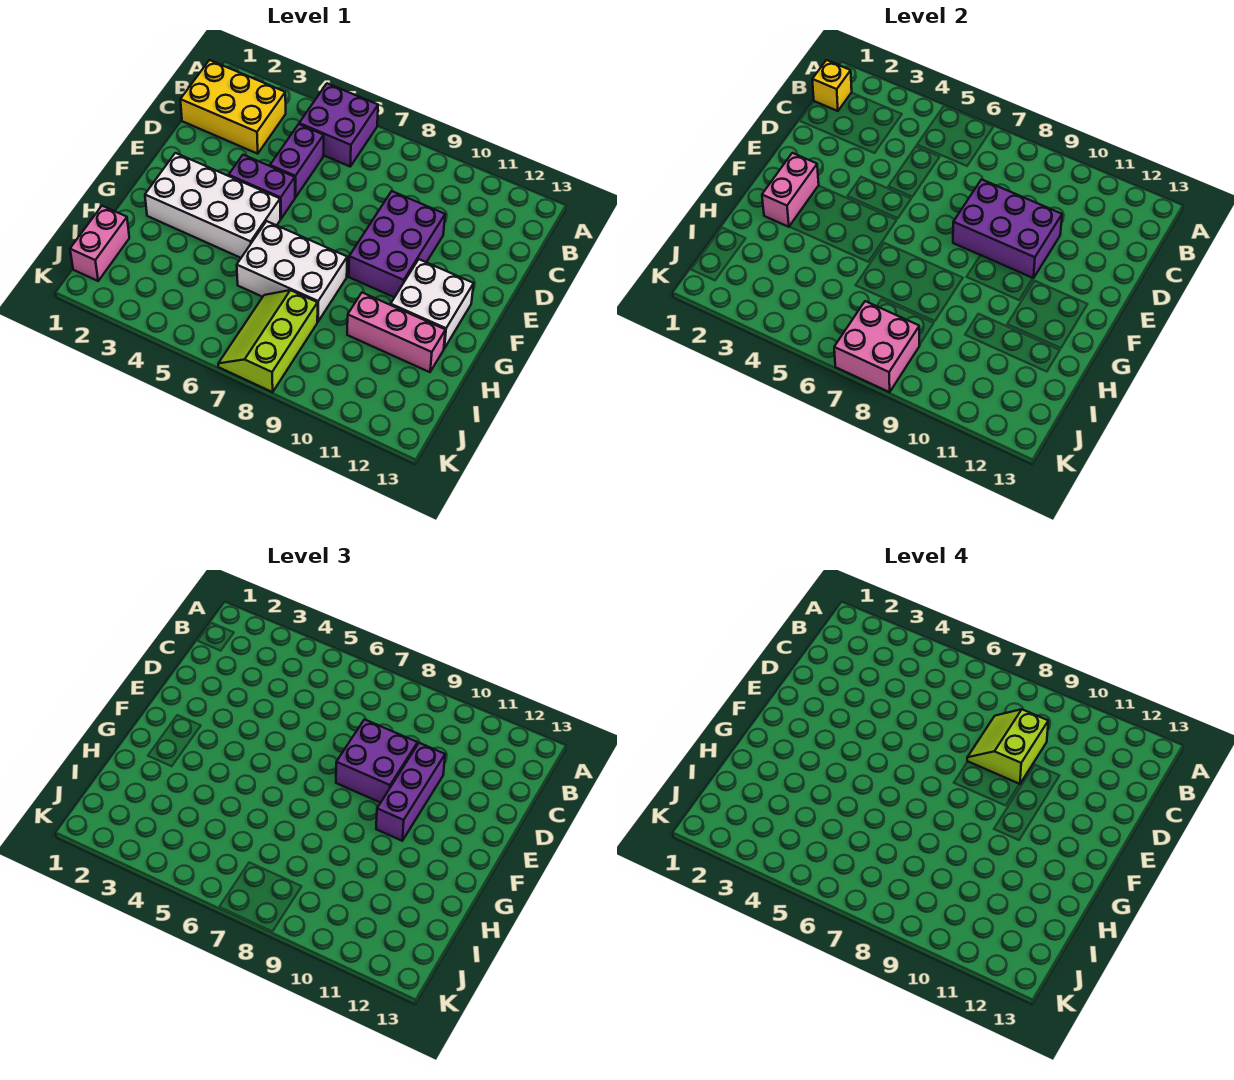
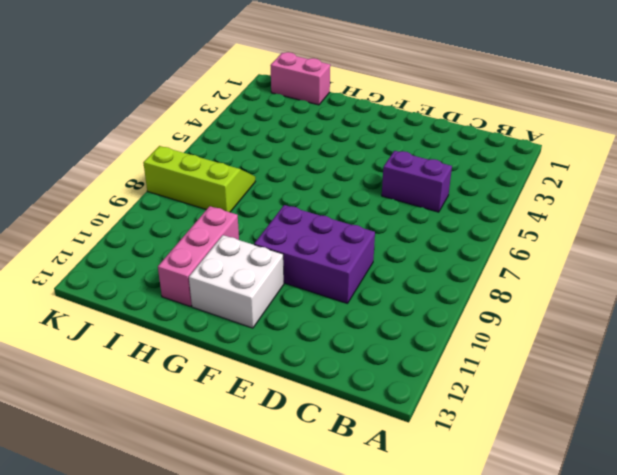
none -> purple 2x2 brick [299,83,378,166]
none -> yellow 2x3 brick [180,60,286,154]
none -> purple 1x2 brick [229,155,295,219]

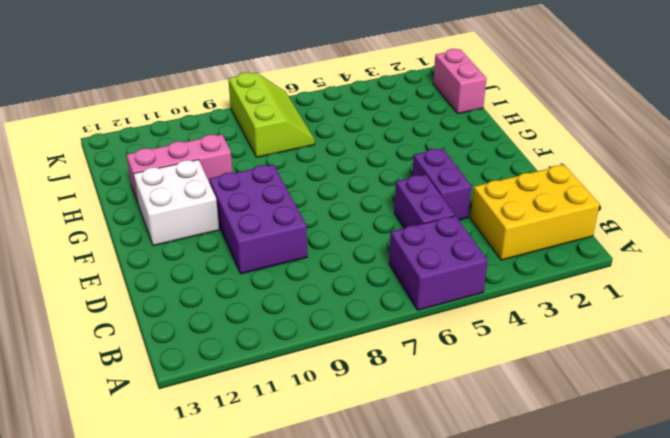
purple 1x2 brick [412,148,471,220] -> purple 1x2 brick turned to [229,155,295,219]
none -> white 2x4 brick [145,153,280,258]
none -> white 2x3 brick [237,221,347,322]
none -> yellow 1x1 brick [812,60,852,111]

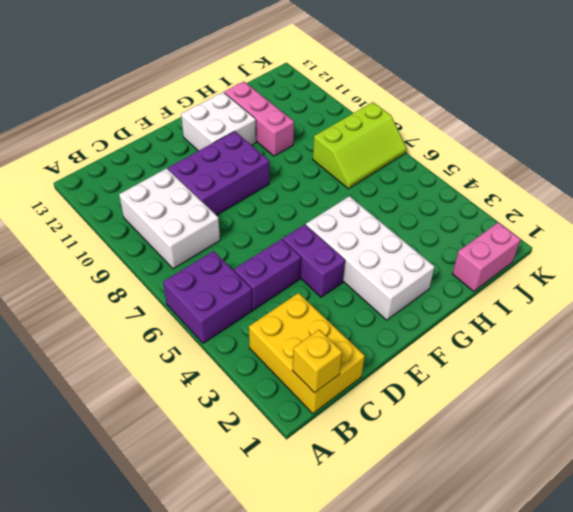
white 2x3 brick [119,168,220,269] -> white 2x3 brick moved to [237,221,347,322]
none -> purple 2x3 brick [953,179,1062,278]
none -> pink 1x2 brick [762,153,819,227]
none -> pink 2x2 brick [834,301,920,392]

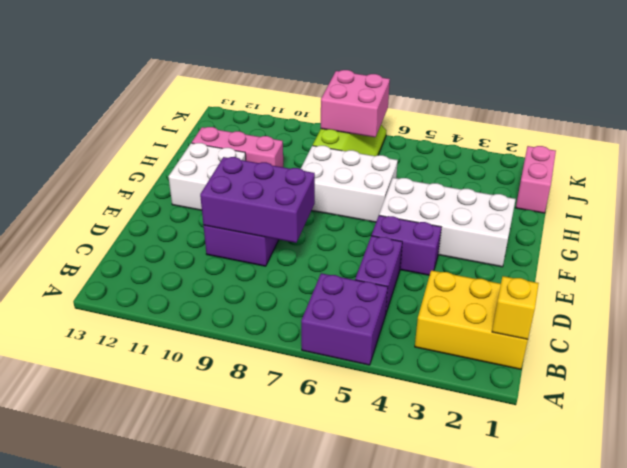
none -> pink 1x2 brick [762,153,819,227]
none -> purple 2x2 brick [336,719,418,803]
none -> purple 1x3 brick [376,743,445,841]

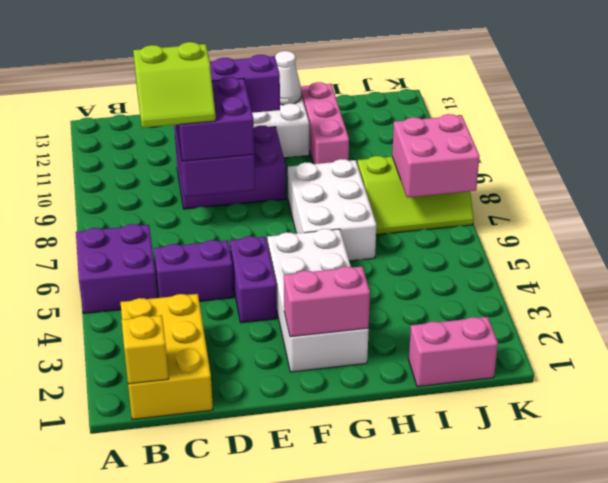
white 1x1 cone [275,51,301,105] -> none

